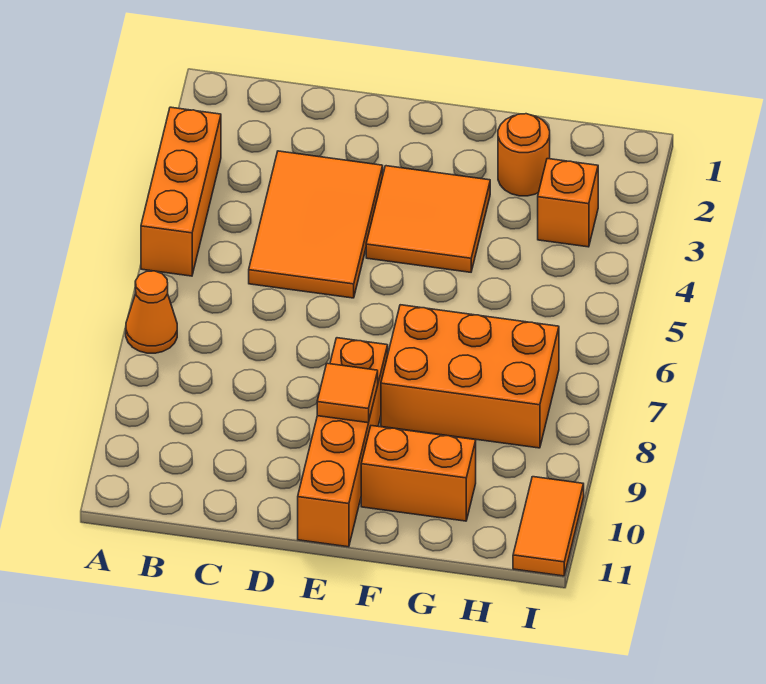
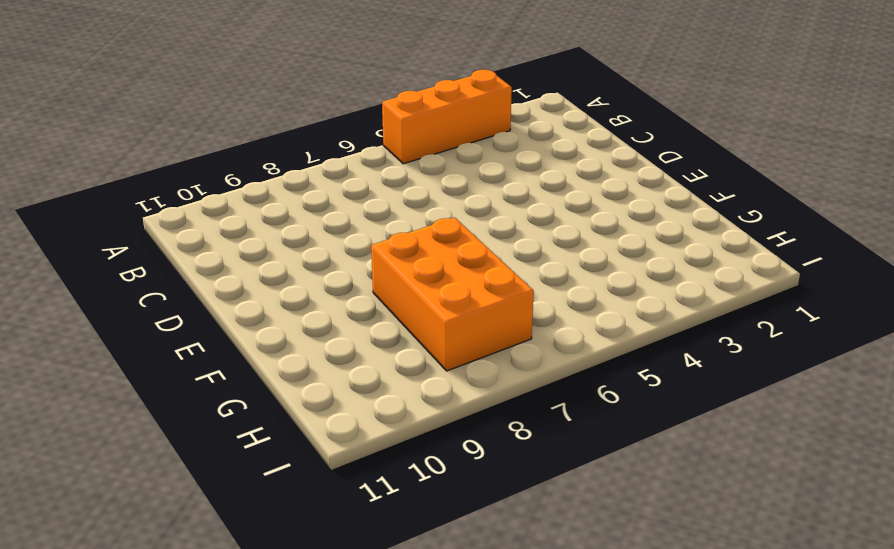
none -> orange 1x1 cone [126,271,177,353]
none -> orange 2x3 tile [249,151,383,298]

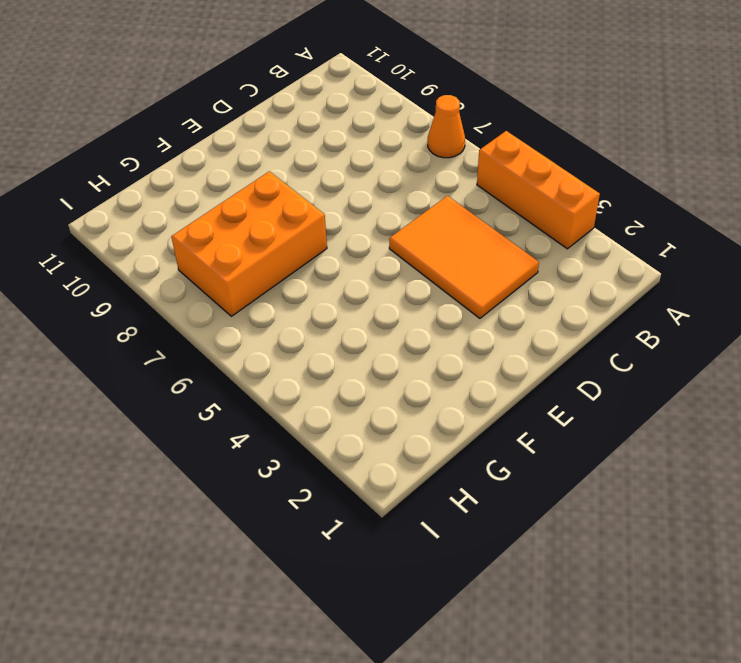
none -> orange 2x2 tile [366,166,490,272]
none -> orange 1x4 brick [298,338,388,547]

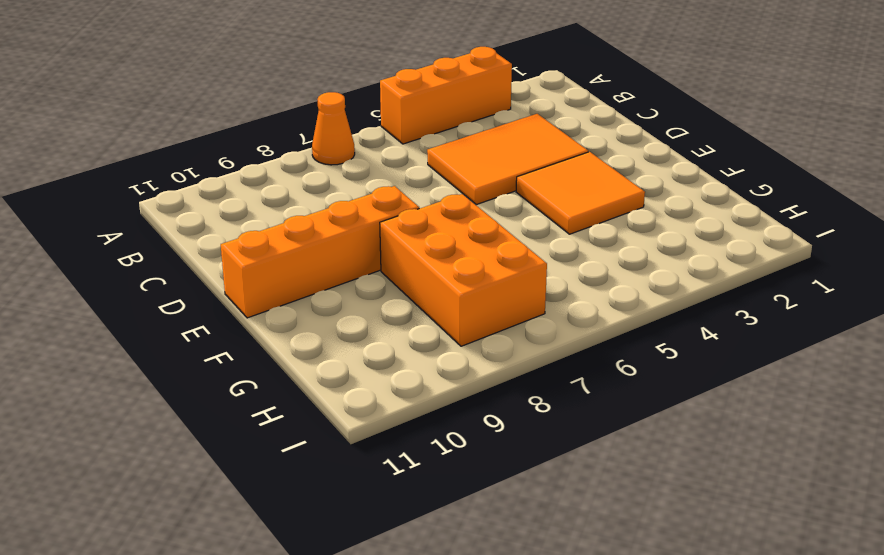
none -> orange 1x2 brick [361,426,476,521]
none -> orange 1x1 round brick [498,114,550,196]

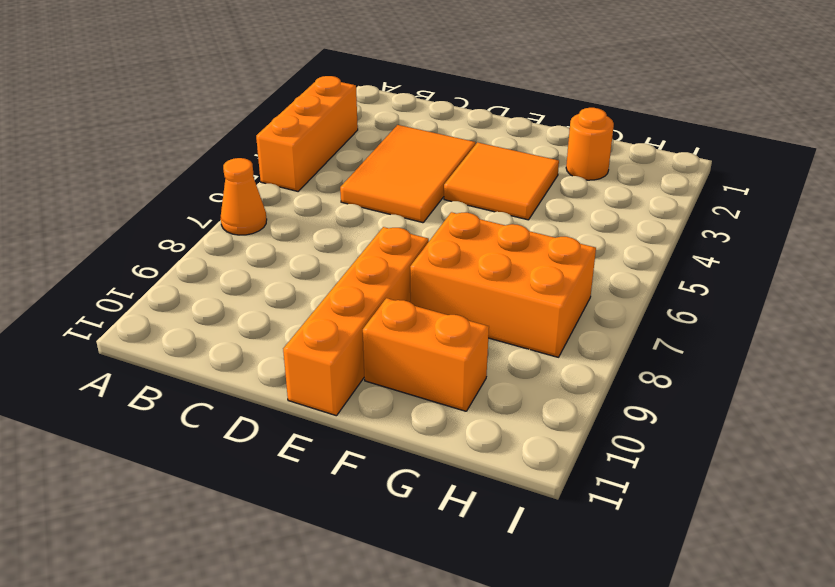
none -> orange 1x1 brick [538,159,598,247]
none -> orange 1x2 tile [513,477,584,576]

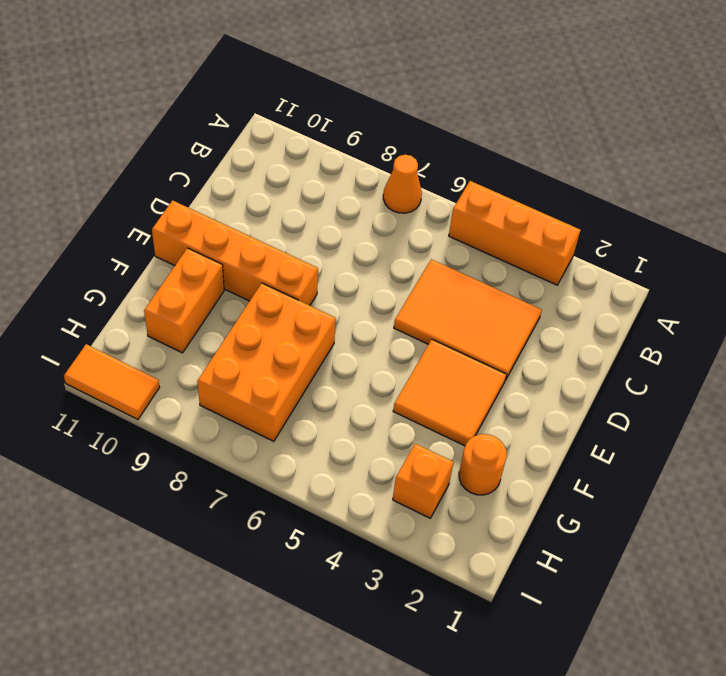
none -> orange 1x1 tile [317,363,378,423]

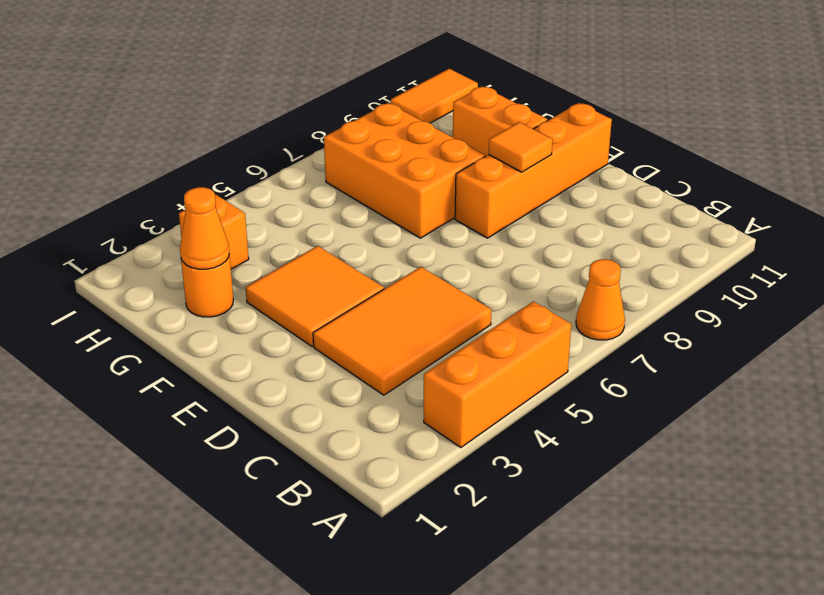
orange 1x1 cone [180,187,229,269] -> none

